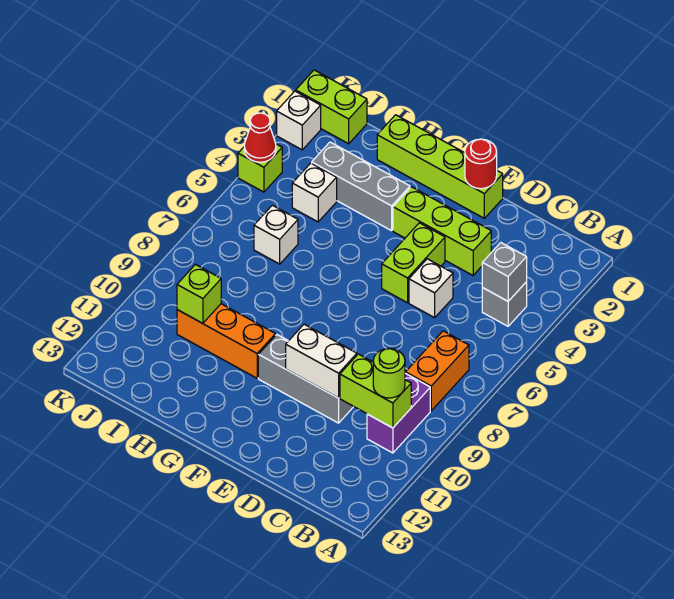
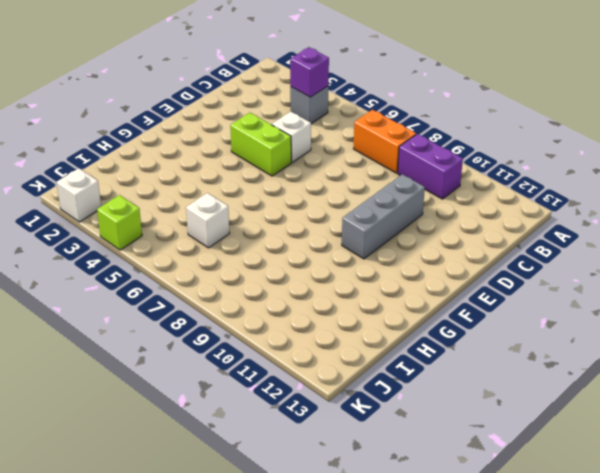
purple 1x1 brick [290,47,329,97] -> grey 1x1 brick [482,243,527,301]
none -> lime 1x3 brick [393,187,491,275]
none -> lime 1x4 brick [377,115,503,218]
none -> grey 1x3 brick [312,142,410,231]

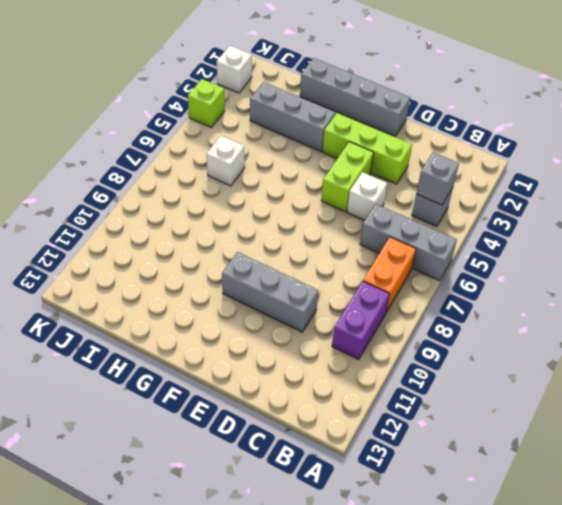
grey 1x3 brick [360,204,457,281] -> none
grey 1x4 brick [300,58,410,136] -> lime 1x4 brick [377,115,503,218]
none -> orange 1x3 brick [177,304,275,378]
none -> white 1x1 brick [292,163,337,222]
none -> lime 1x2 brick [296,70,367,144]

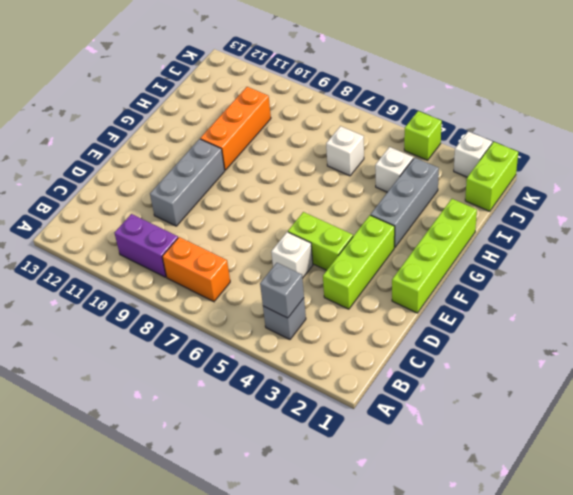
none -> lime 1x2 brick [340,354,411,428]
none -> white 1x2 brick [286,324,357,398]
none -> red 1x1 round brick [465,139,497,189]

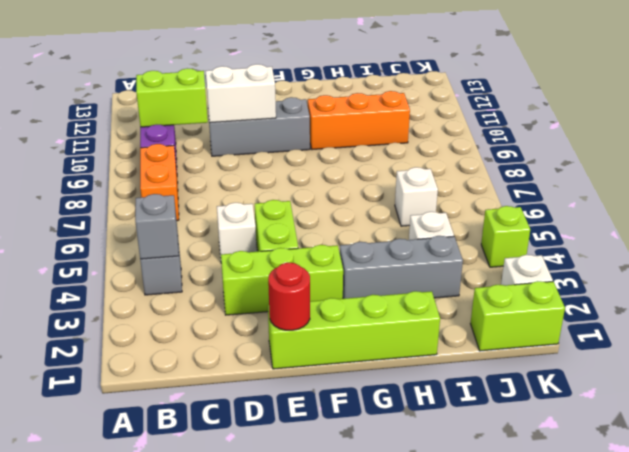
none -> lime 1x1 brick [177,265,221,323]
none -> red 1x1 cone [244,113,276,162]
none -> lime 1x1 round brick [373,349,405,398]

